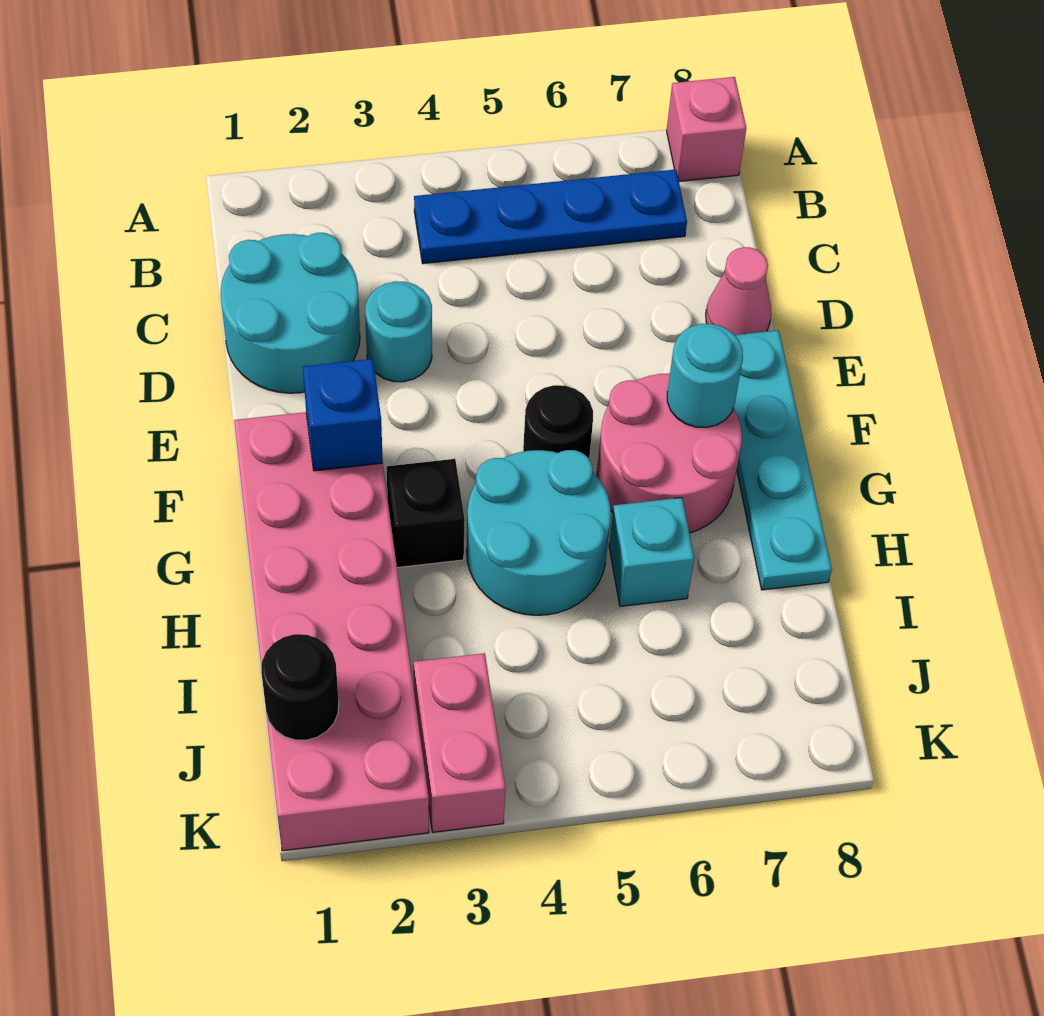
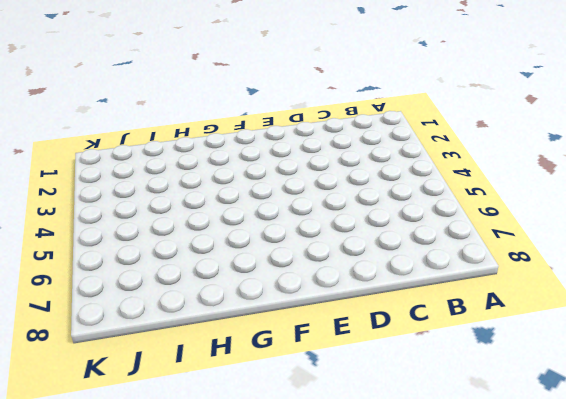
none -> pink 1x1 brick [667,77,746,181]
none -> blue 1x4 plate [414,169,687,264]
none -> cyan 2x2 round brick [221,233,360,393]

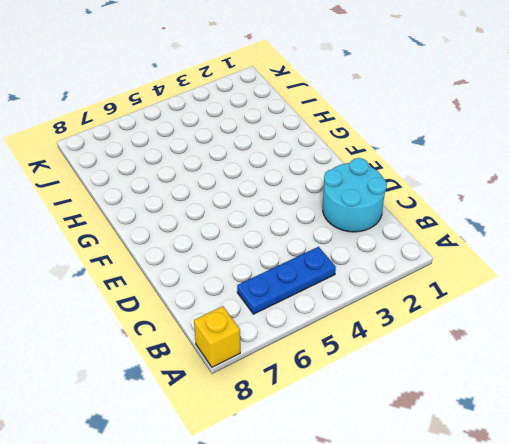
yellow 1x1 brick [194,306,240,367] -> pink 1x1 brick [667,77,746,181]
blue 1x3 plate [237,247,336,314] -> blue 1x4 plate [414,169,687,264]
none -> cyan 1x1 round brick [365,281,432,382]
none -> pink 1x1 cone [706,247,771,335]
none -> cyan 1x4 plate [734,330,832,590]

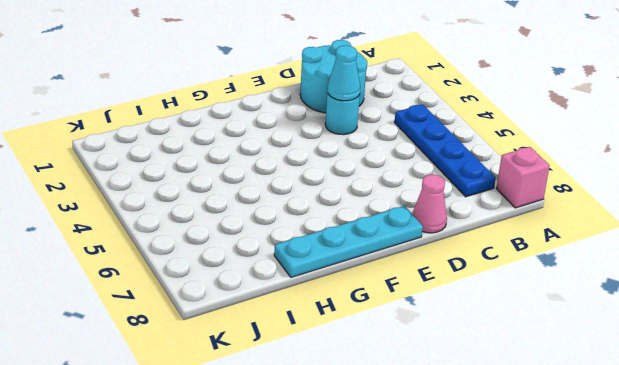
cyan 1x1 cone [328,45,360,101] -> none
none -> pink 2x6 brick [234,412,429,851]
none -> black 1x1 round brick [523,385,593,458]
none -> pink 2x2 round brick [597,373,742,533]

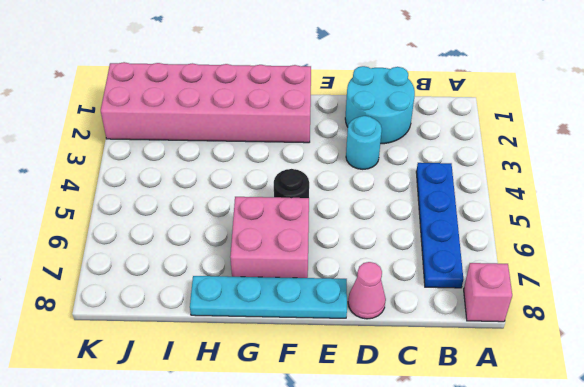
pink 2x2 brick [230,197,309,278] -> pink 2x2 round brick [597,373,742,533]
none -> black 1x1 brick [387,459,465,567]
none -> cyan 2x2 round brick [467,450,611,615]
none -> cyan 1x1 brick [609,498,694,606]

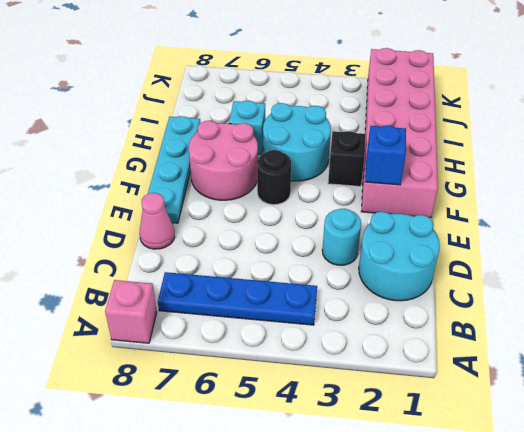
none -> pink 1x2 brick [414,653,506,832]
none -> cyan 1x1 round brick [667,324,743,428]
none -> black 1x1 round brick [261,634,339,740]

